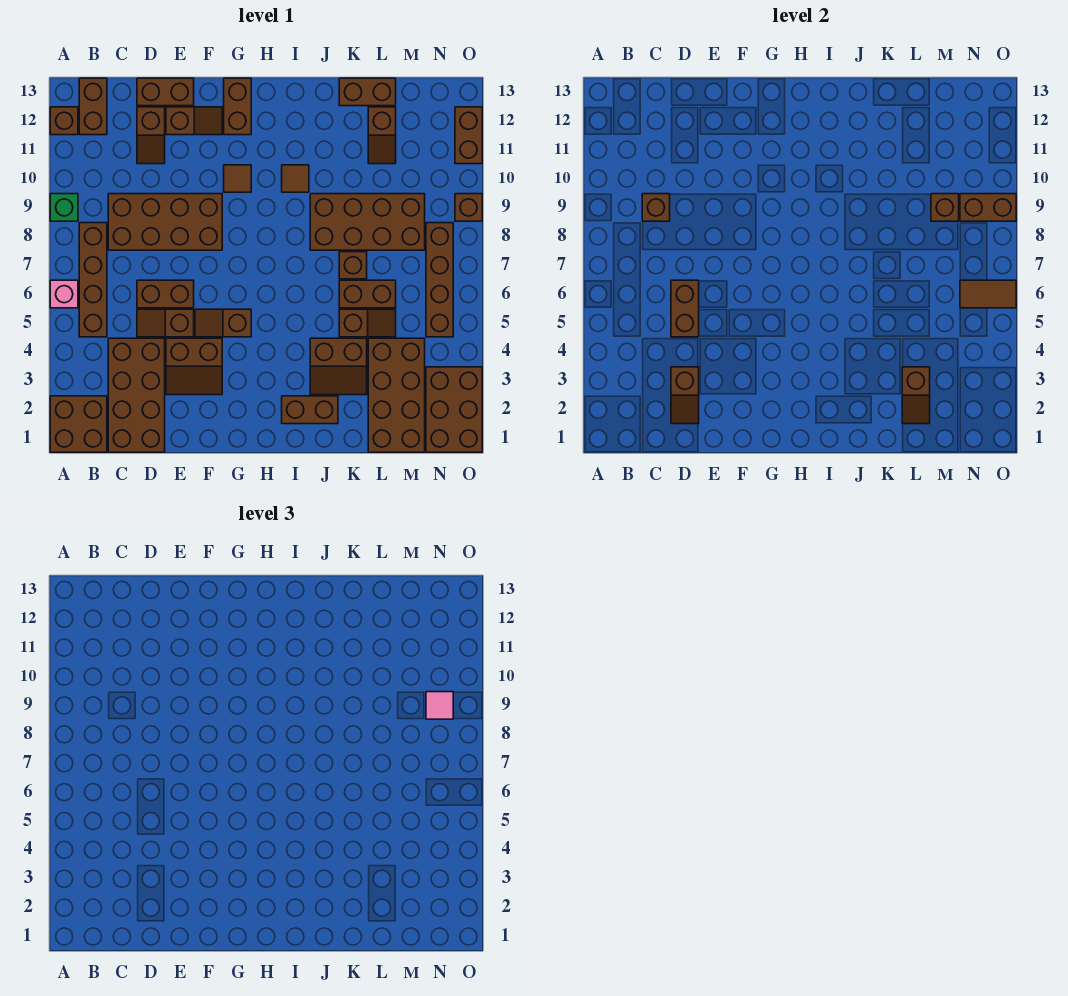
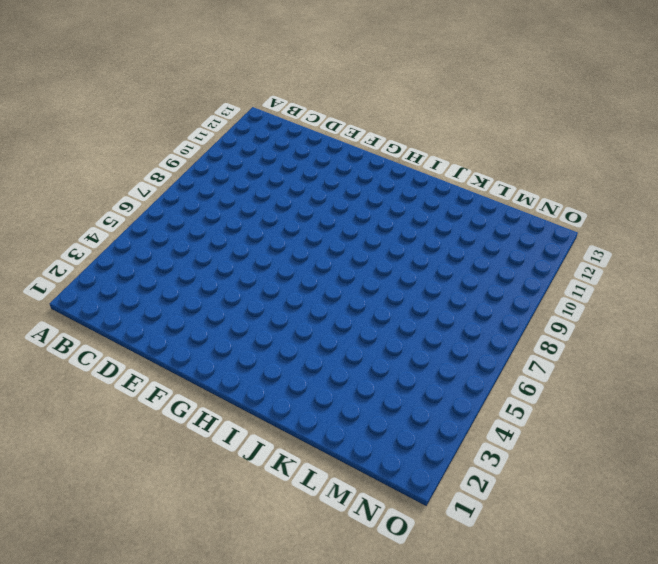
none -> brown 2x2 brick [50,396,107,452]
none -> pink 1x1 brick [50,280,78,308]
none -> green 1x1 brick [50,194,78,221]
none -> brown 1x1 brick [50,107,78,135]

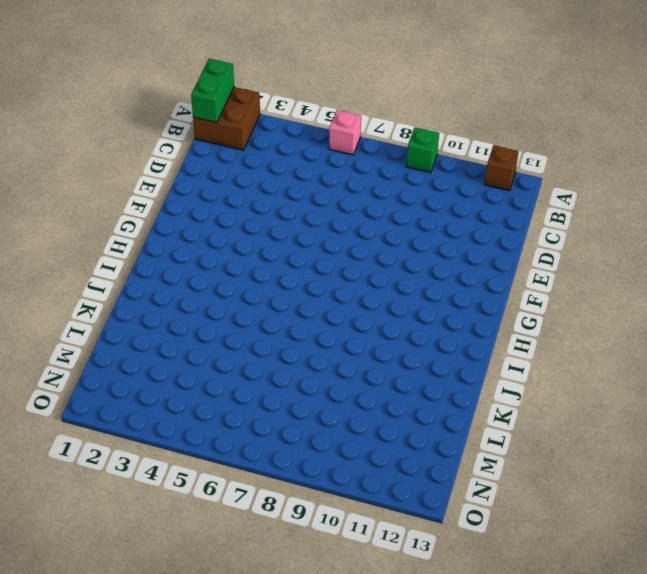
green 1x2 brick [191,59,234,122] -> none
none -> brown 1x4 brick [79,223,107,337]
none -> brown 1x2 brick [79,78,107,135]
none -> brown 2x4 brick [108,338,165,452]
none -> brown 2x4 brick [108,194,222,250]

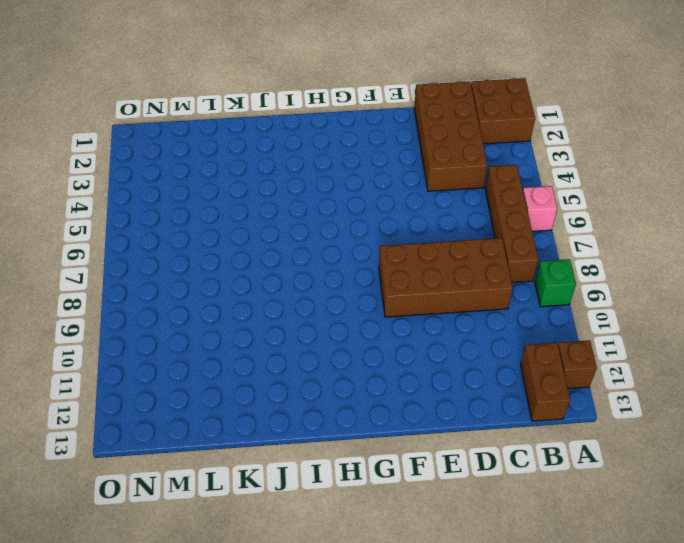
none -> brown 1x2 slope [137,309,194,337]
none -> brown 1x2 brick [137,280,194,308]
none -> brown 1x2 slope [137,107,165,164]
none -> brown 1x2 brick [137,78,194,106]

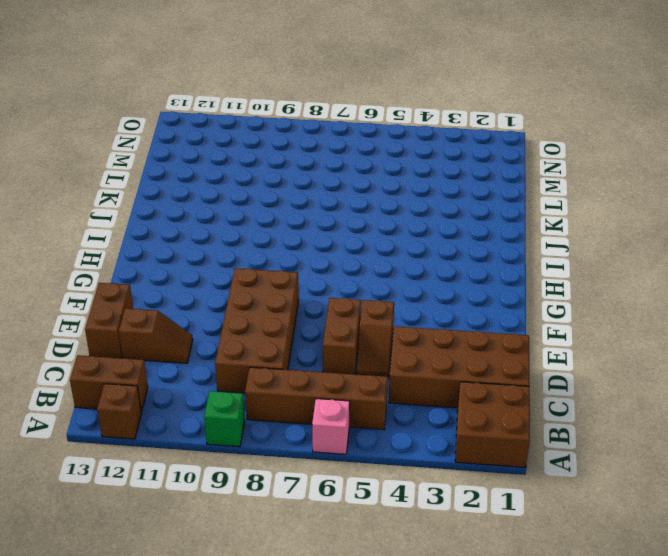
none -> brown 2x2 slope [166,338,222,395]
none -> brown 1x2 slope [166,107,222,135]
none -> brown 1x2 slope [195,309,251,337]
none -> brown 1x1 tile [224,165,251,192]

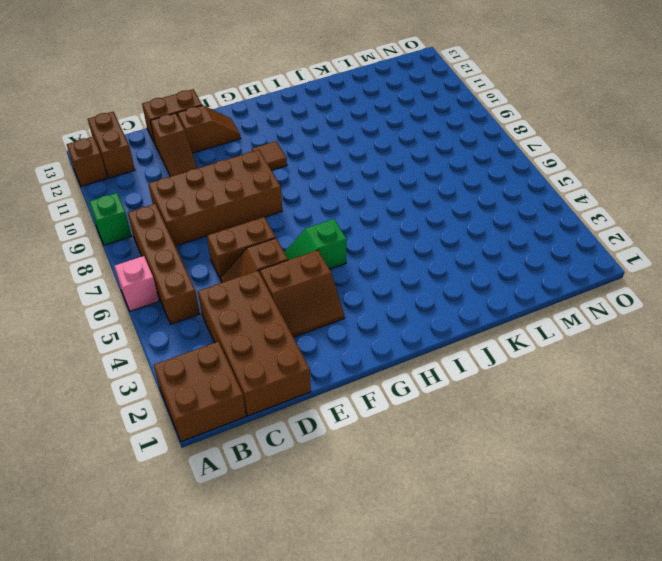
green 1x2 slope [284,219,347,269] -> brown 1x2 slope [195,309,251,337]
none -> brown 1x2 brick [224,78,251,135]
none -> brown 1x2 brick [282,396,338,424]
none -> brown 1x1 tile [282,165,309,192]
none -> brown 2x2 slope [310,338,367,395]

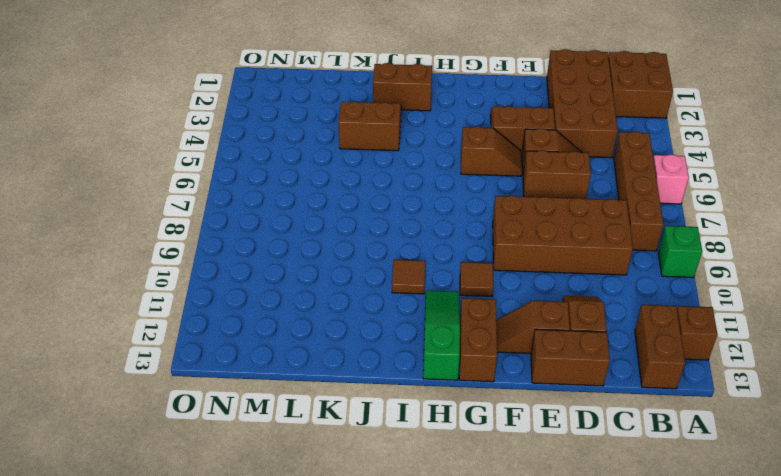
green 1x3 slope [423,291,460,380] -> none
none -> brown 2x4 brick [310,194,425,250]
none -> brown 1x2 slope [339,309,396,337]
none -> brown 1x2 brick [339,280,396,308]
none -> brown 1x1 brick [339,252,367,279]

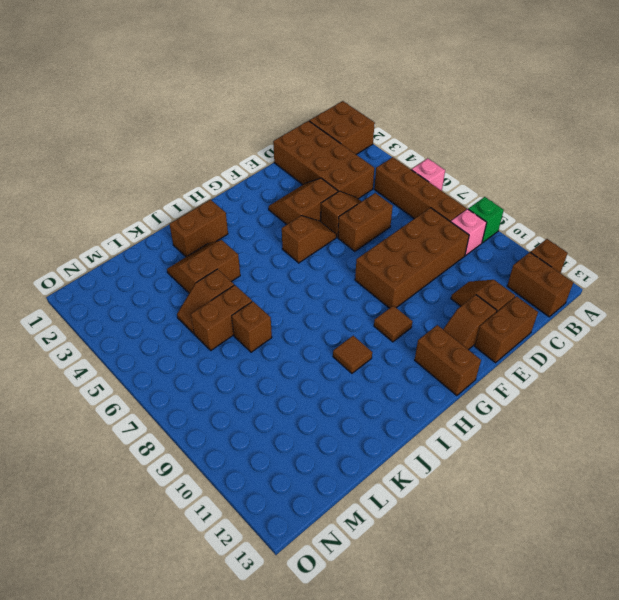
pink 1x1 brick [451,209,487,256] -> none
none -> brown 2x4 brick [310,194,425,250]
none -> brown 1x2 brick [339,78,396,106]
none -> brown 2x4 brick [368,338,425,452]
none -> brown 1x2 slope [368,107,396,164]

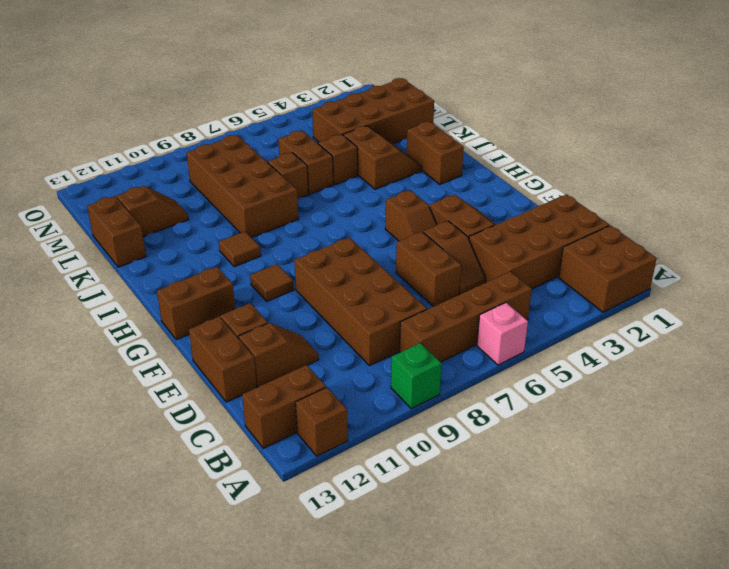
none -> brown 2x3 brick [426,367,482,452]
none -> brown 1x4 brick [426,223,453,337]
none -> brown 1x1 brick [455,194,482,221]
none -> brown 1x2 brick [455,107,482,164]

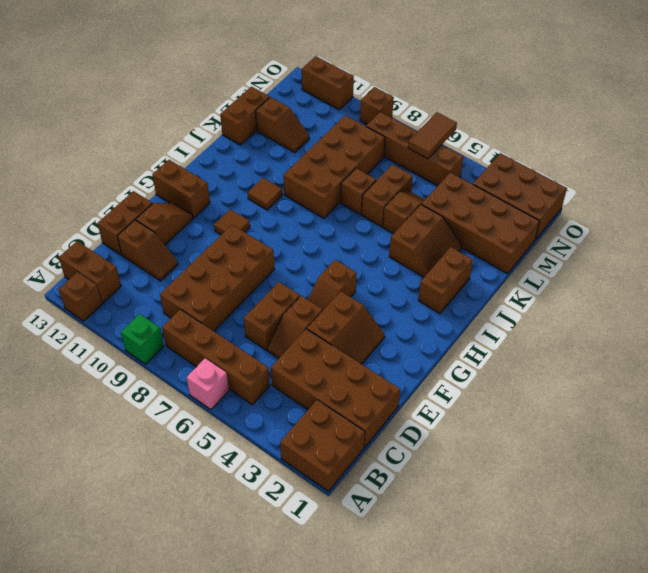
none -> brown 1x1 brick [642,194,670,221]
none -> brown 1x2 slope [671,367,699,424]
none -> brown 1x2 brick [671,280,699,337]
none -> brown 1x2 slope [902,367,930,424]

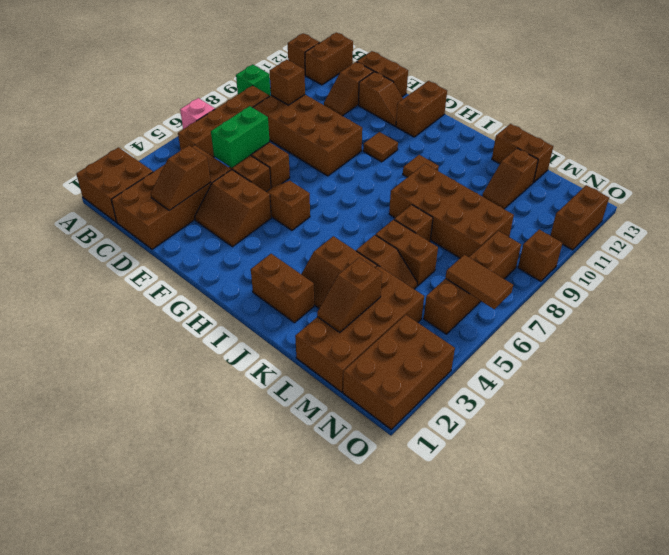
green 1x2 brick [211,106,269,168] -> brown 1x2 brick [671,280,699,337]
none -> brown 1x1 brick [931,194,959,221]
none -> brown 1x2 brick [960,194,1016,221]
none -> pink 1x1 tile [426,692,453,719]

